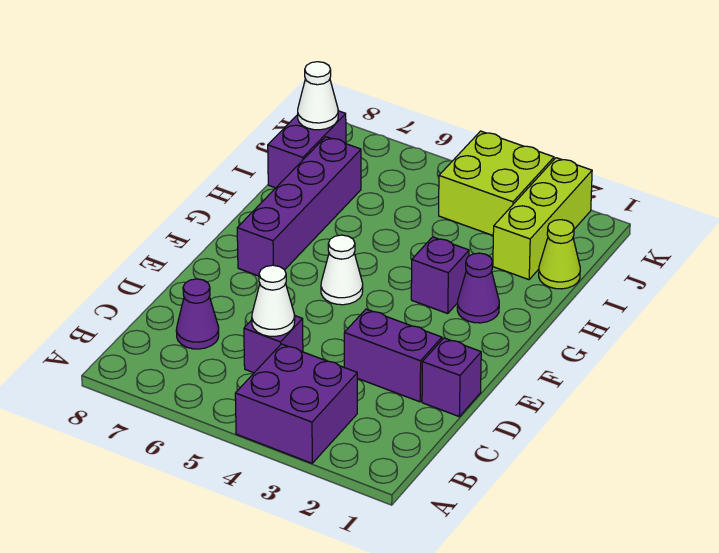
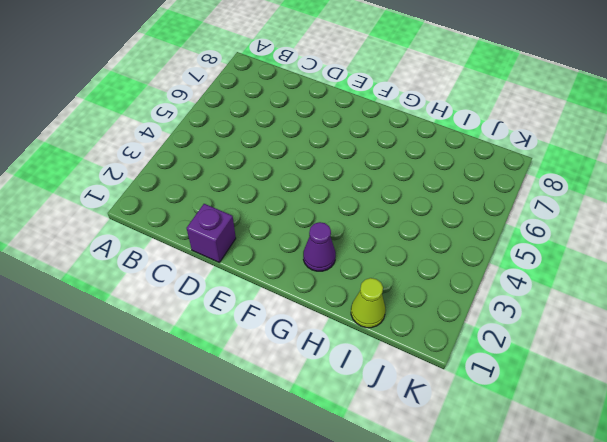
none -> purple 2x2 brick [235,344,357,463]
none -> purple 1x1 brick [244,316,303,373]
none -> purple 1x1 cone [176,279,219,349]

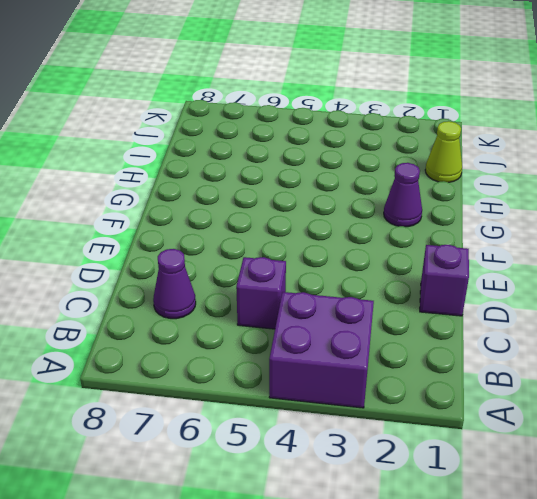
none -> purple 1x2 brick [344,309,442,402]
none -> white 1x1 cone [321,235,363,305]
none -> purple 1x4 brick [237,137,361,276]

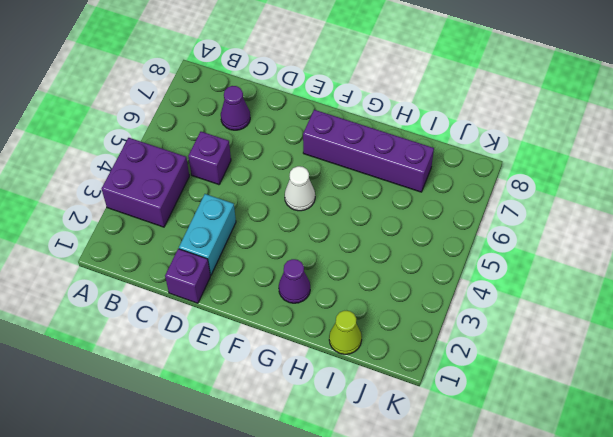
cyan 1x2 brick [179,194,236,275] -> purple 1x2 brick [344,309,442,402]
none -> purple 1x1 brick [411,237,469,313]
none -> lime 1x3 brick [493,158,592,280]
none -> purple 1x2 brick [268,111,346,188]

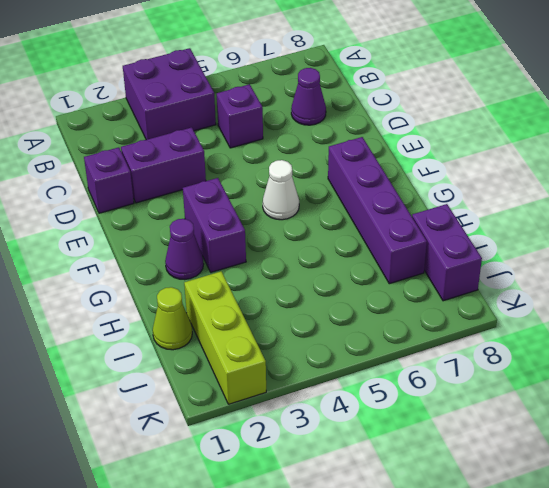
purple 1x2 brick [183,178,246,272] -> purple 1x1 brick [411,237,469,313]
none -> lime 2x2 brick [439,131,554,235]
none -> white 1x1 cone [252,265,295,336]
none -> white 1x1 cone [298,62,338,130]

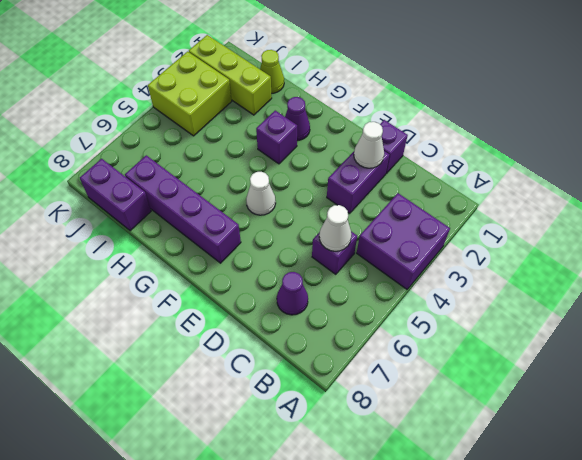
white 1x1 cone [354,122,384,168] -> white 1x1 cone moved to [298,62,338,130]

